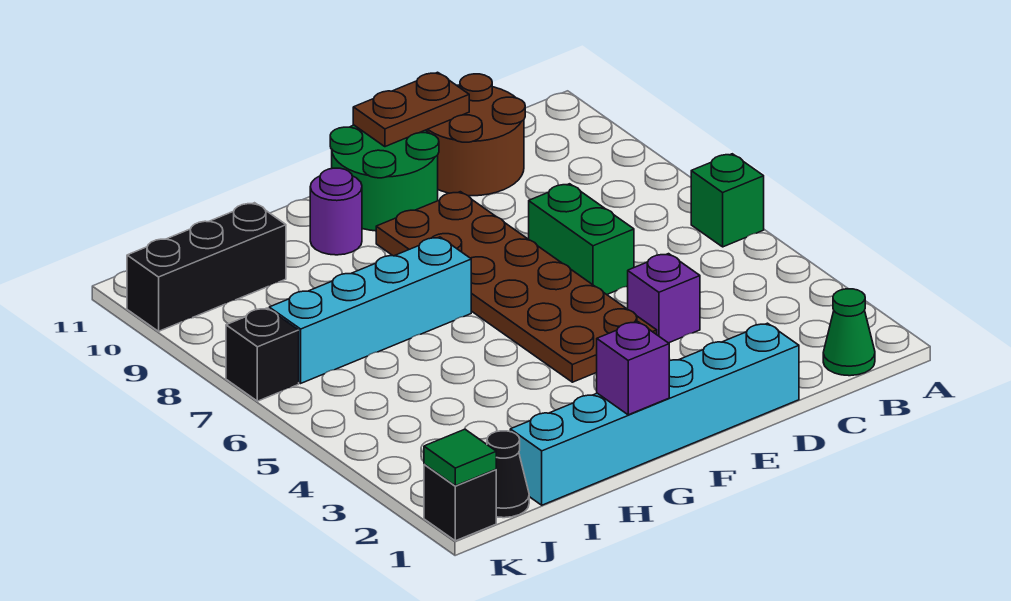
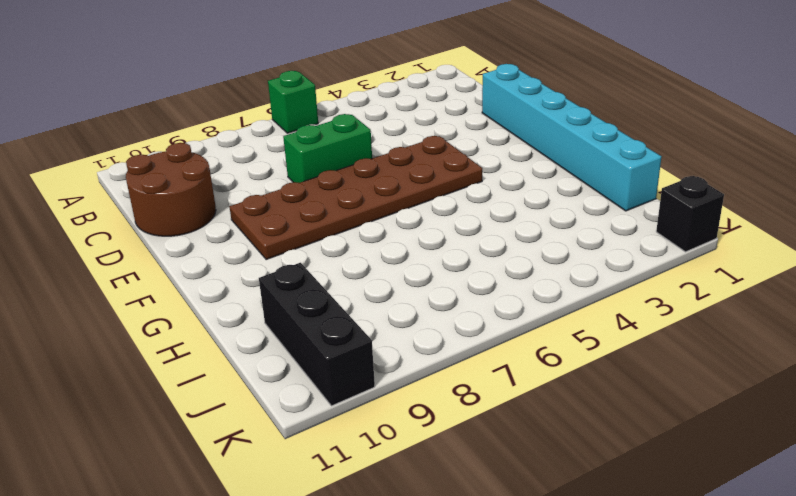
none -> green 1x1 cone [823,289,875,376]
none -> purple 1x1 brick [628,254,700,343]
none -> green 2x2 round brick [330,125,439,231]

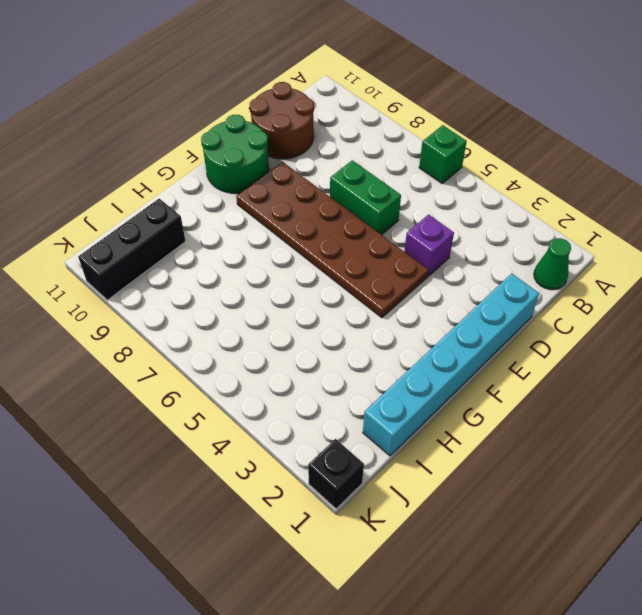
none -> cyan 1x4 brick [269,237,471,383]
none -> purple 1x1 round brick [310,168,362,255]
none -> black 1x1 cone [487,431,529,518]

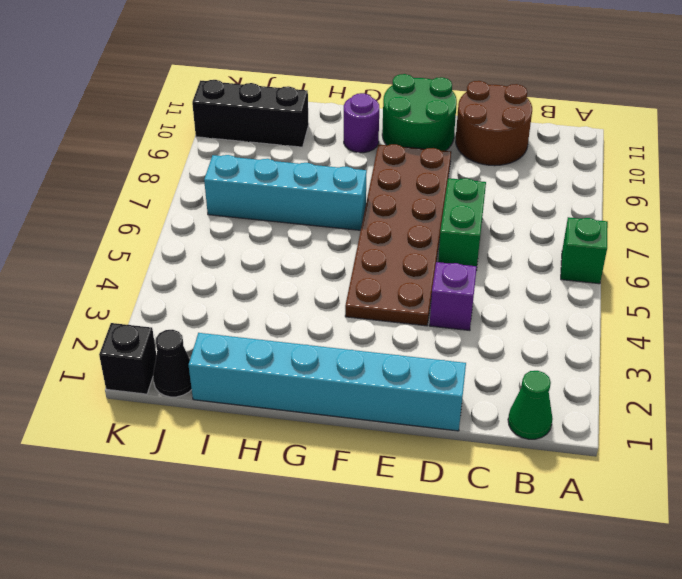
none -> black 1x1 brick [226,308,299,401]
none -> brown 1x2 plate [353,72,469,147]
none -> purple 1x1 brick [597,322,670,415]

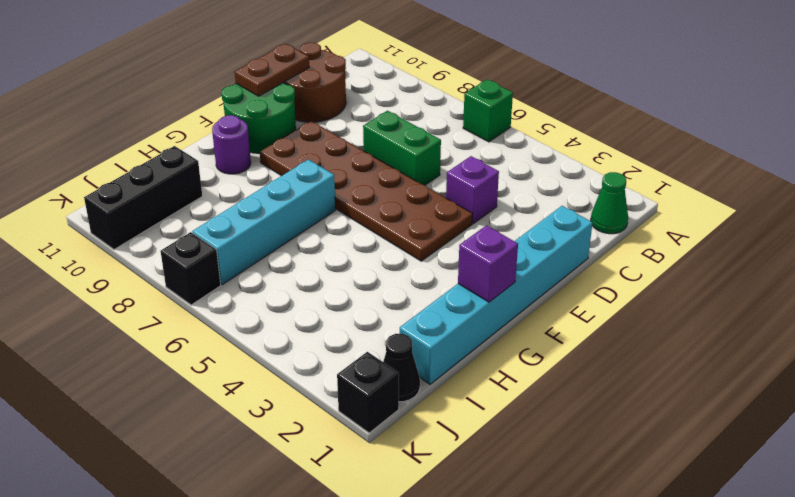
none -> green 1x1 tile [424,429,496,486]

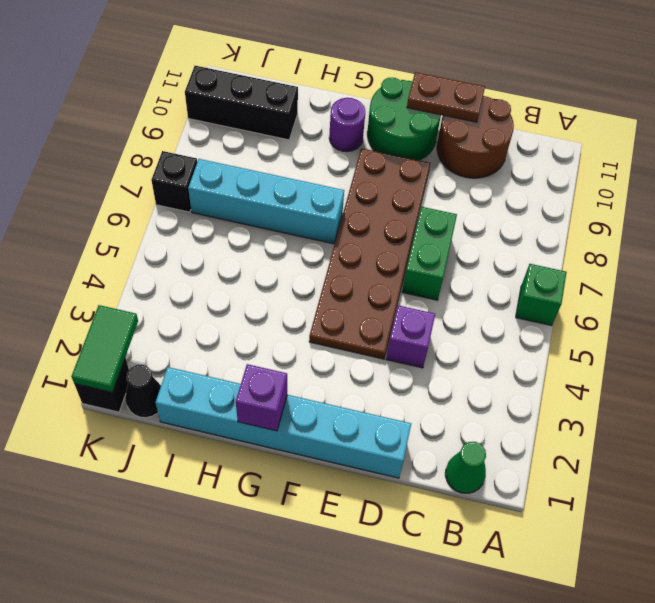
green 1x2 tile [71,305,138,392] -> green 1x1 tile [424,429,496,486]

